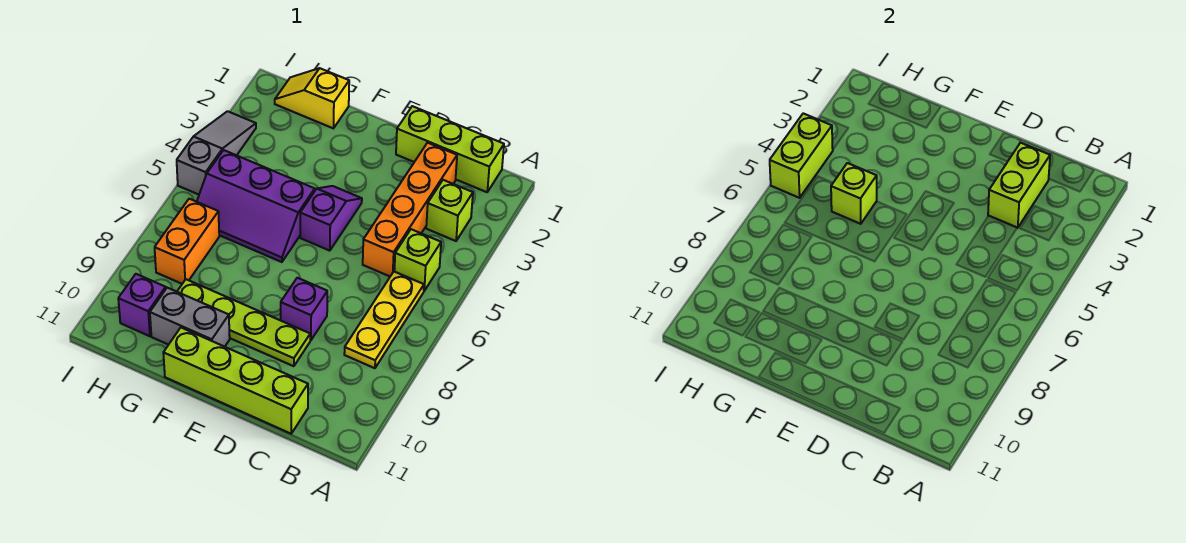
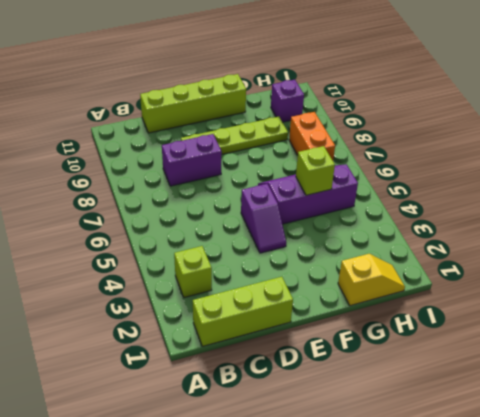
purple 1x2 brick [162,134,222,186] -> purple 1x1 brick [281,278,327,340]
none -> lime 1x1 brick [394,229,441,291]
none -> yellow 1x3 plate [344,272,424,368]
none -> orange 1x4 brick [363,143,457,276]

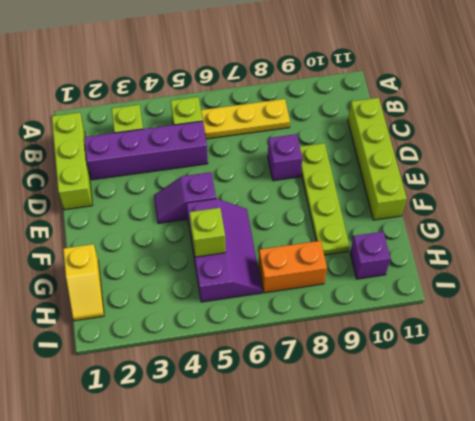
purple 1x4 brick [84,121,208,180] -> orange 1x4 brick [363,143,457,276]
none -> grey 1x2 brick [150,288,230,347]
none -> grey 1x3 slope [177,111,256,195]
none -> lime 1x2 brick [988,143,1050,228]

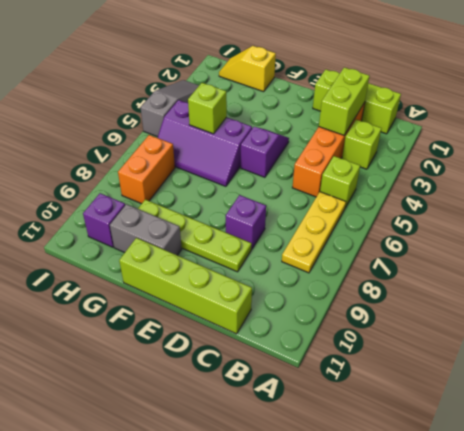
none -> lime 1x2 brick [770,113,833,198]

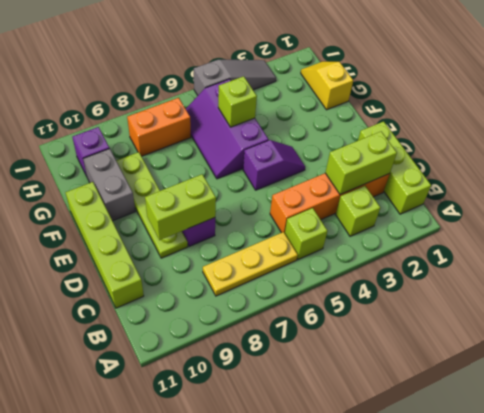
lime 1x2 brick [145,174,216,240] -> lime 1x2 brick moved to [770,113,833,198]

